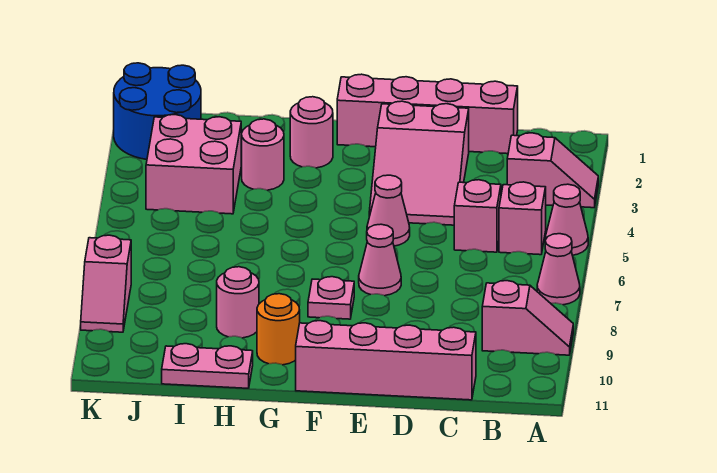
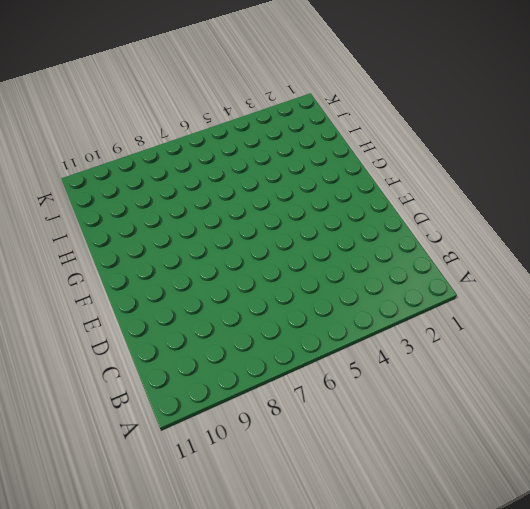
none -> pink 1x2 slope [507,133,598,208]
none -> pink 1x1 cone [546,184,588,255]
none -> pink 1x1 cone [537,234,580,305]

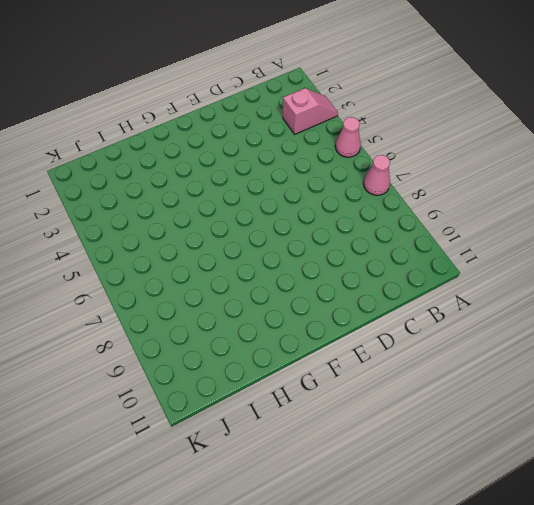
none -> pink 1x2 slope [482,281,573,355]
none -> pink 1x1 brick [499,182,546,255]
none -> pink 1x4 brick [337,74,518,154]

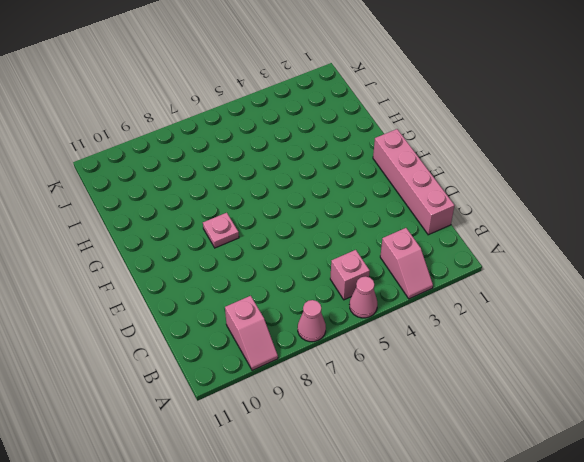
none -> pink 1x1 brick [454,180,501,252]
none -> pink 1x4 brick [296,321,476,400]
none -> pink 2x3 slope [369,101,469,225]

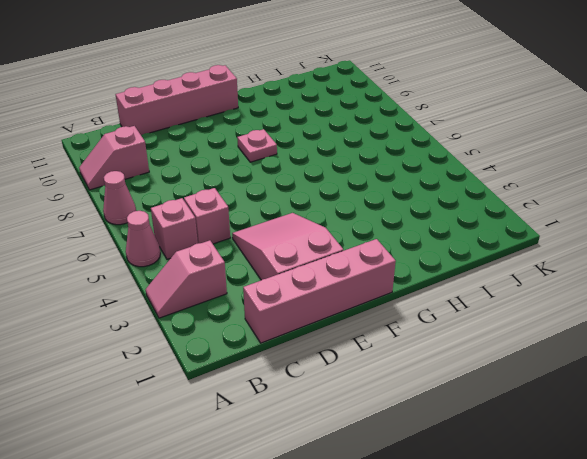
none -> pink 1x1 cone [367,175,410,246]
none -> pink 1x1 cone [359,224,401,296]
none -> pink 1x1 round brick [290,97,333,168]

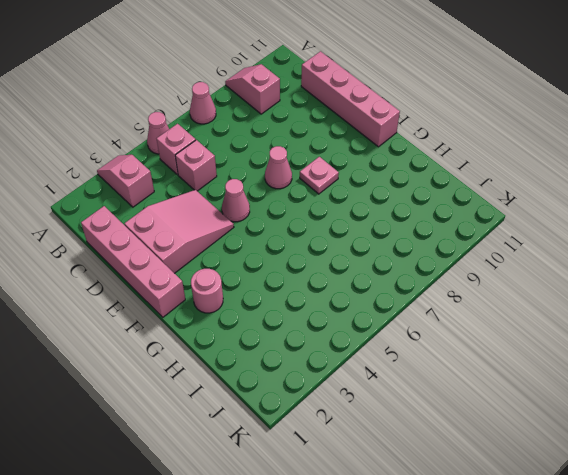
none -> orange 1x1 round brick [257,294,300,365]
none -> pink 1x1 round brick [242,119,284,190]
none -> pink 1x1 round brick [217,267,259,338]

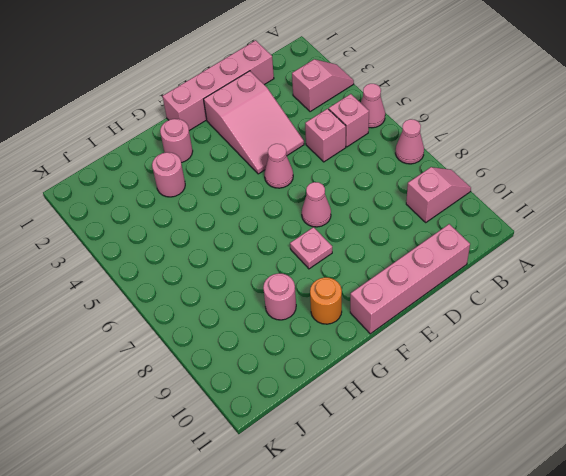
none -> pink 1x2 plate [162,344,253,388]
none -> pink 2x2 brick [146,115,241,214]
none -> blue 2x2 round brick [114,63,201,160]

